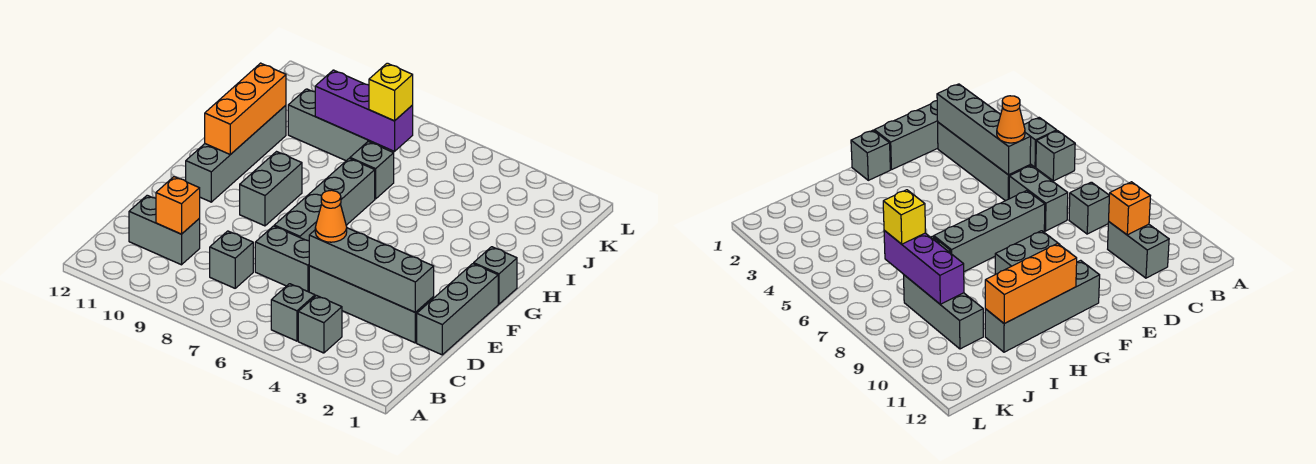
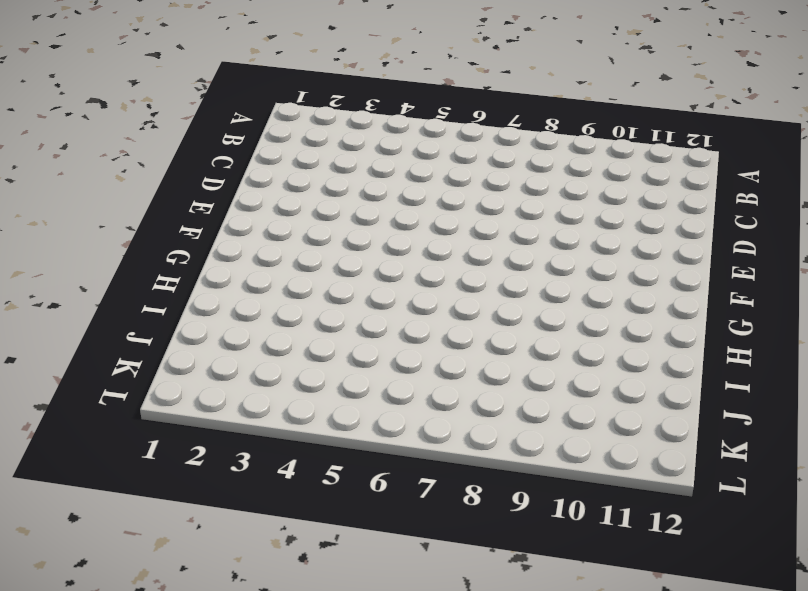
none -> grey 1x1 brick [298,296,342,353]
none -> grey 1x1 brick [271,284,315,341]
none -> grey 1x1 brick [210,231,253,288]

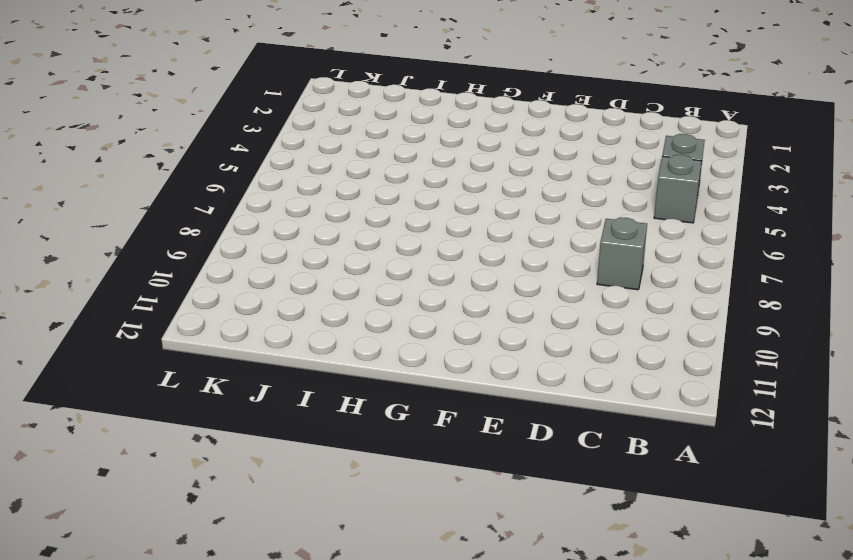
none -> grey 1x2 brick [129,195,200,265]
none -> grey 1x3 brick [417,264,498,355]
none -> grey 1x4 brick [309,266,434,343]

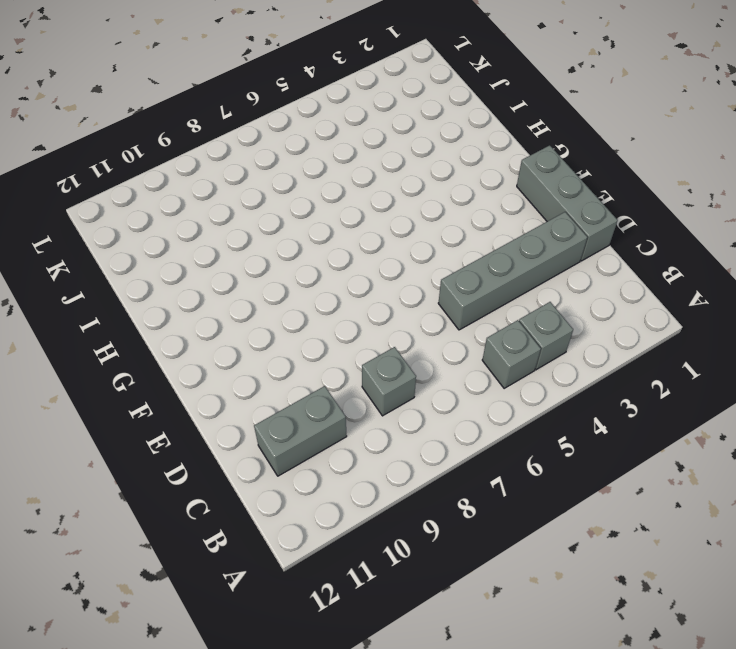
none -> grey 1x2 brick [255,226,309,292]
none -> grey 1x4 brick [274,158,375,241]
none -> grey 1x2 brick [240,152,302,226]

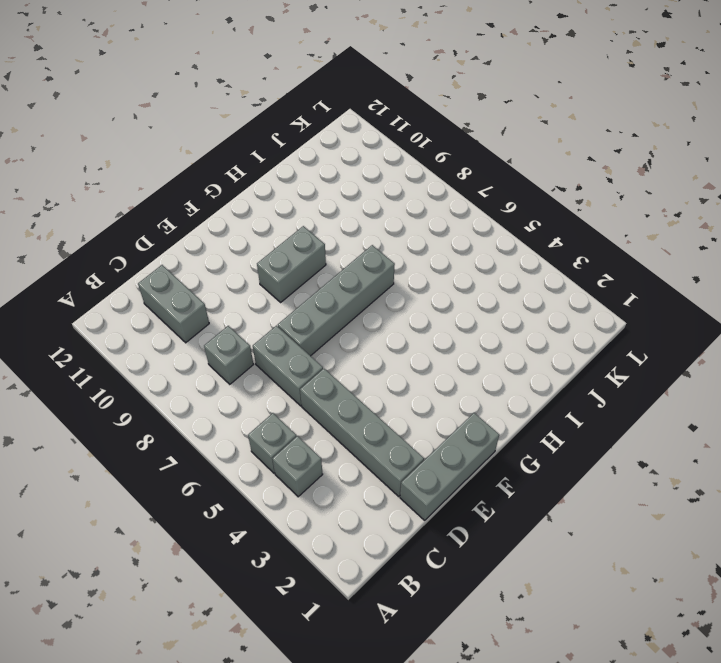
none -> grey 1x4 brick [186,105,286,202]
none -> grey 1x1 brick [474,247,517,304]
none -> grey 1x1 brick [350,142,394,199]

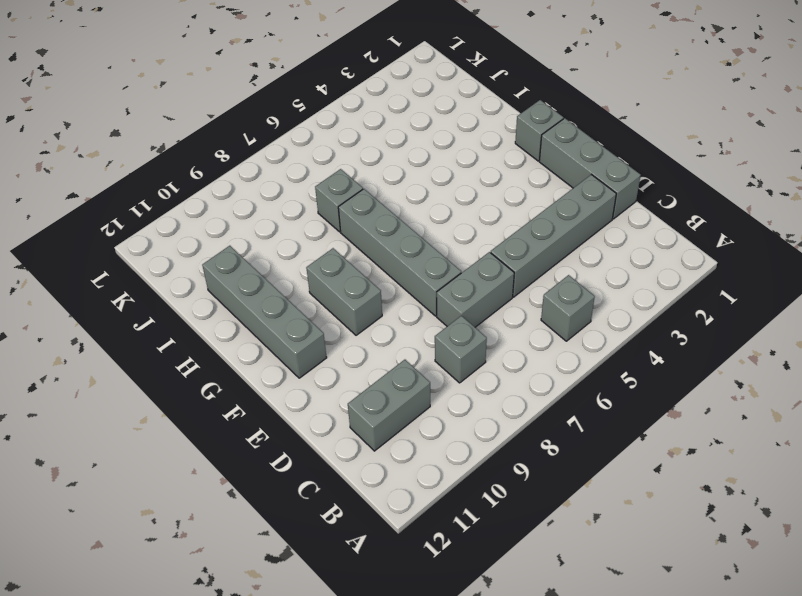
none -> grey 1x1 brick [298,296,342,353]
none -> grey 1x3 brick [288,89,386,161]
none -> orange 1x1 brick [156,177,200,234]

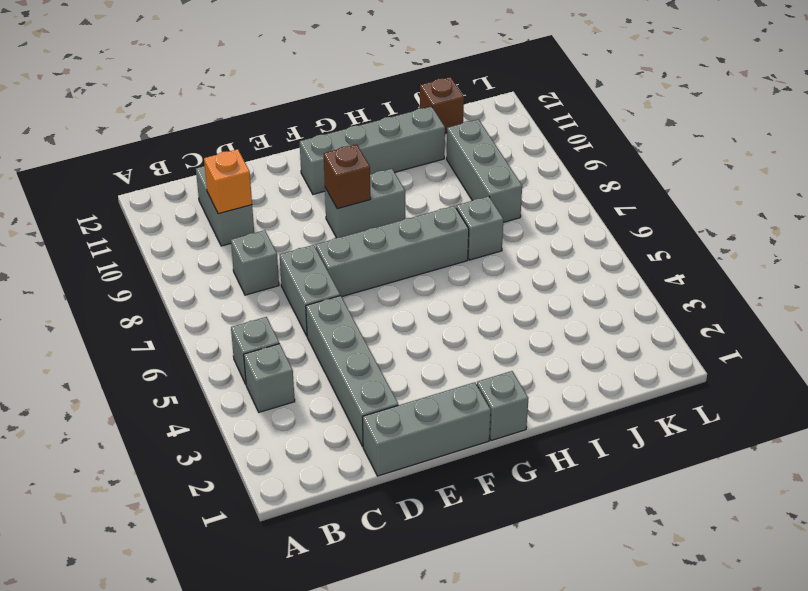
brown 1x1 brick [324,144,371,209] -> none
brown 1x1 brick [420,77,464,133] -> none
none -> grey 1x4 brick [309,228,434,312]
none -> orange 1x3 brick [205,63,286,155]
none -> purple 1x3 brick [315,70,413,151]

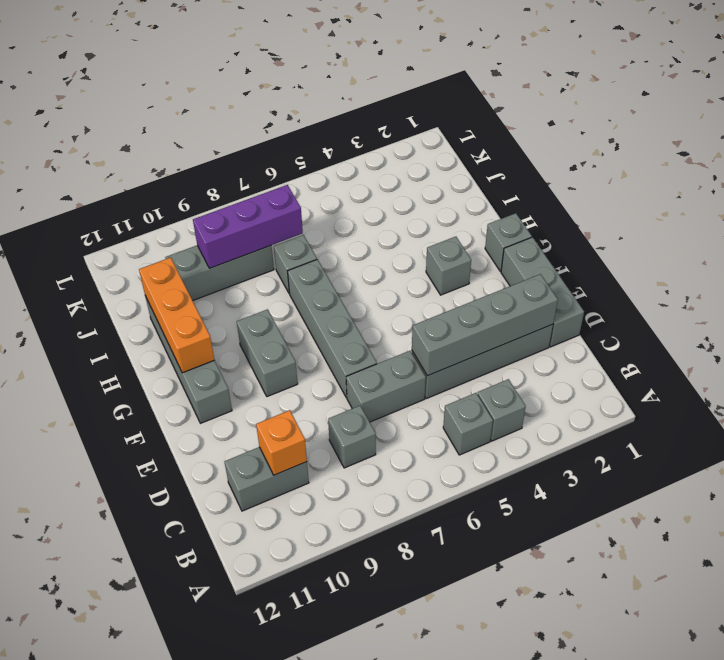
grey 1x1 brick [426,237,471,295] -> none
none -> orange 1x1 cone [315,190,347,242]
none -> yellow 1x1 brick [369,63,413,121]

